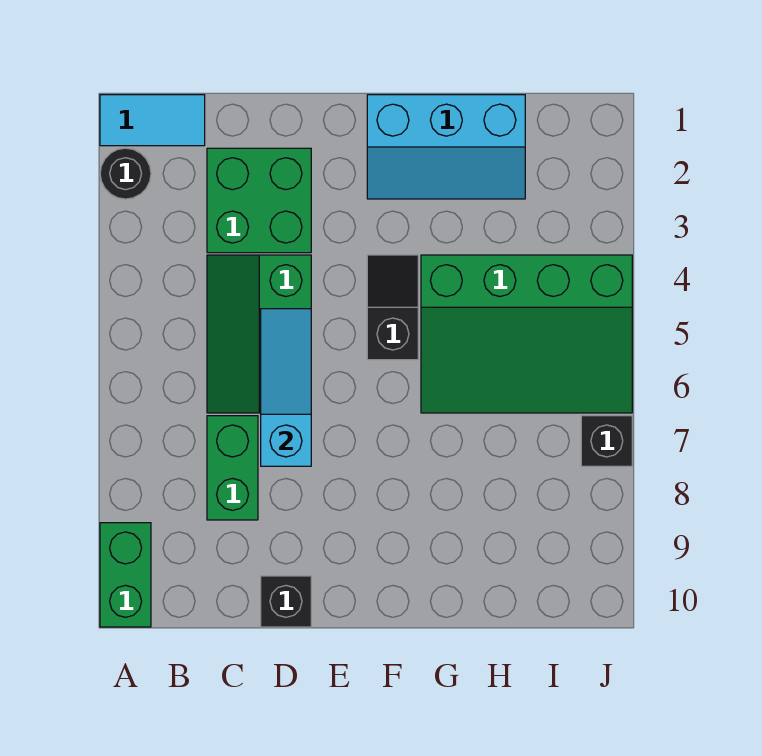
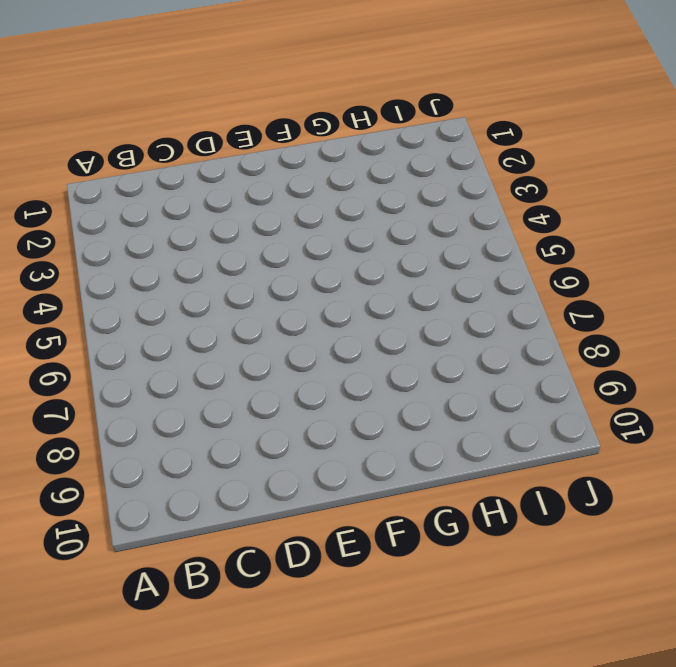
none -> cyan 1x2 tile [100,95,205,146]
none -> black 1x1 round brick [100,148,151,199]
none -> green 1x2 brick [100,523,151,627]

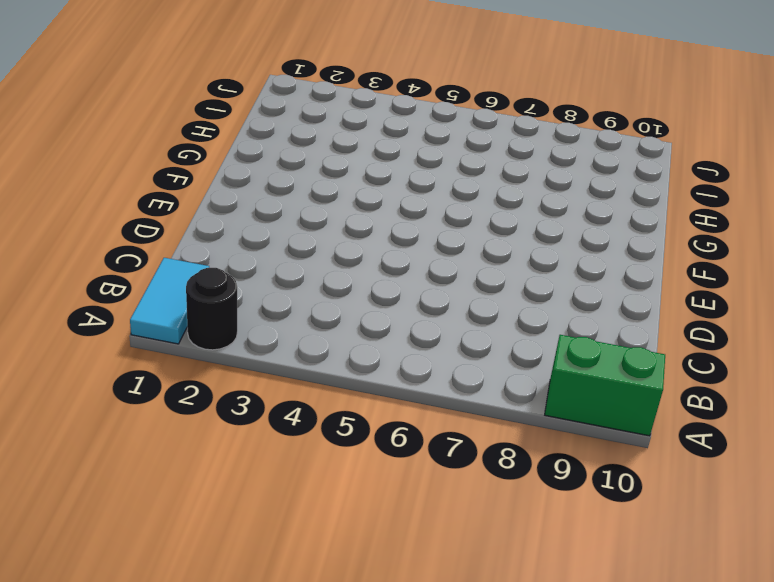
none -> green 2x2 brick [207,148,311,253]
none -> green 2x3 slope [207,255,311,413]
none -> green 1x2 brick [207,416,258,520]

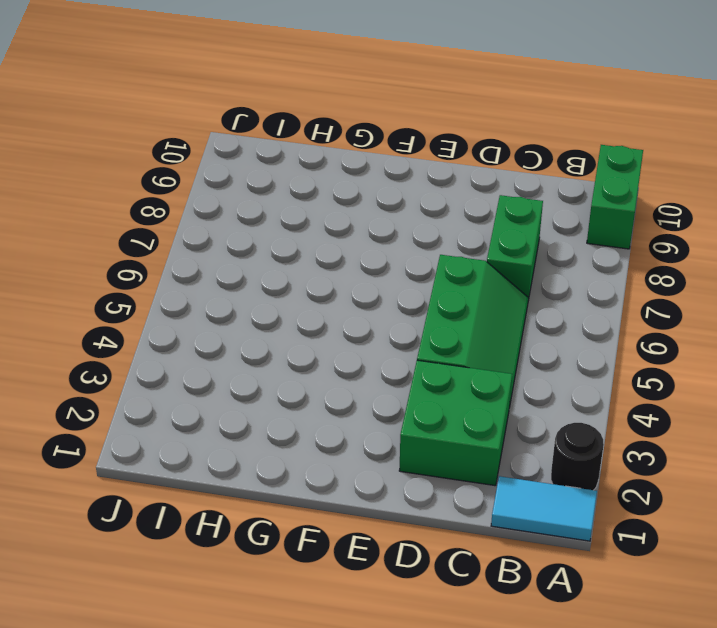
none -> black 1x1 brick [261,576,311,627]
none -> cyan 2x3 slope [367,95,525,199]
none -> black 1x2 slope [367,255,418,360]

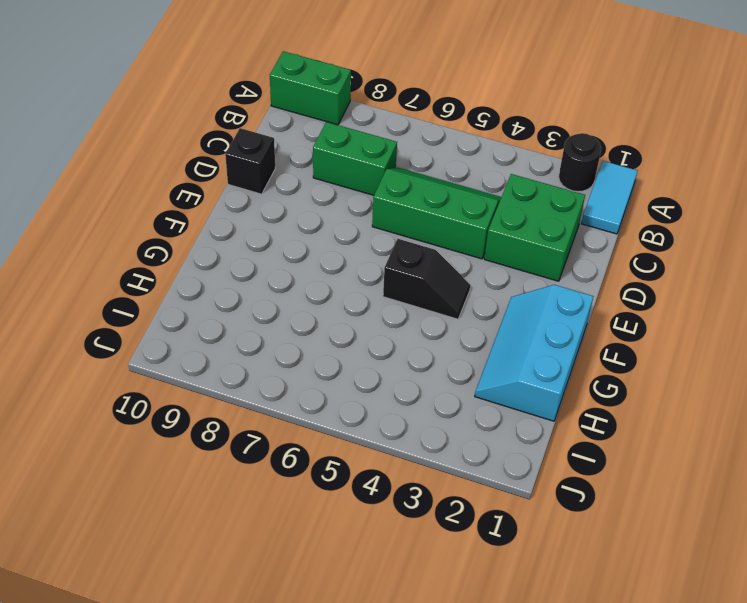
none -> green 3x4 slope [421,255,632,413]
none -> black 1x1 brick [581,416,632,466]
none -> cyan 1x3 slope [261,309,311,466]

